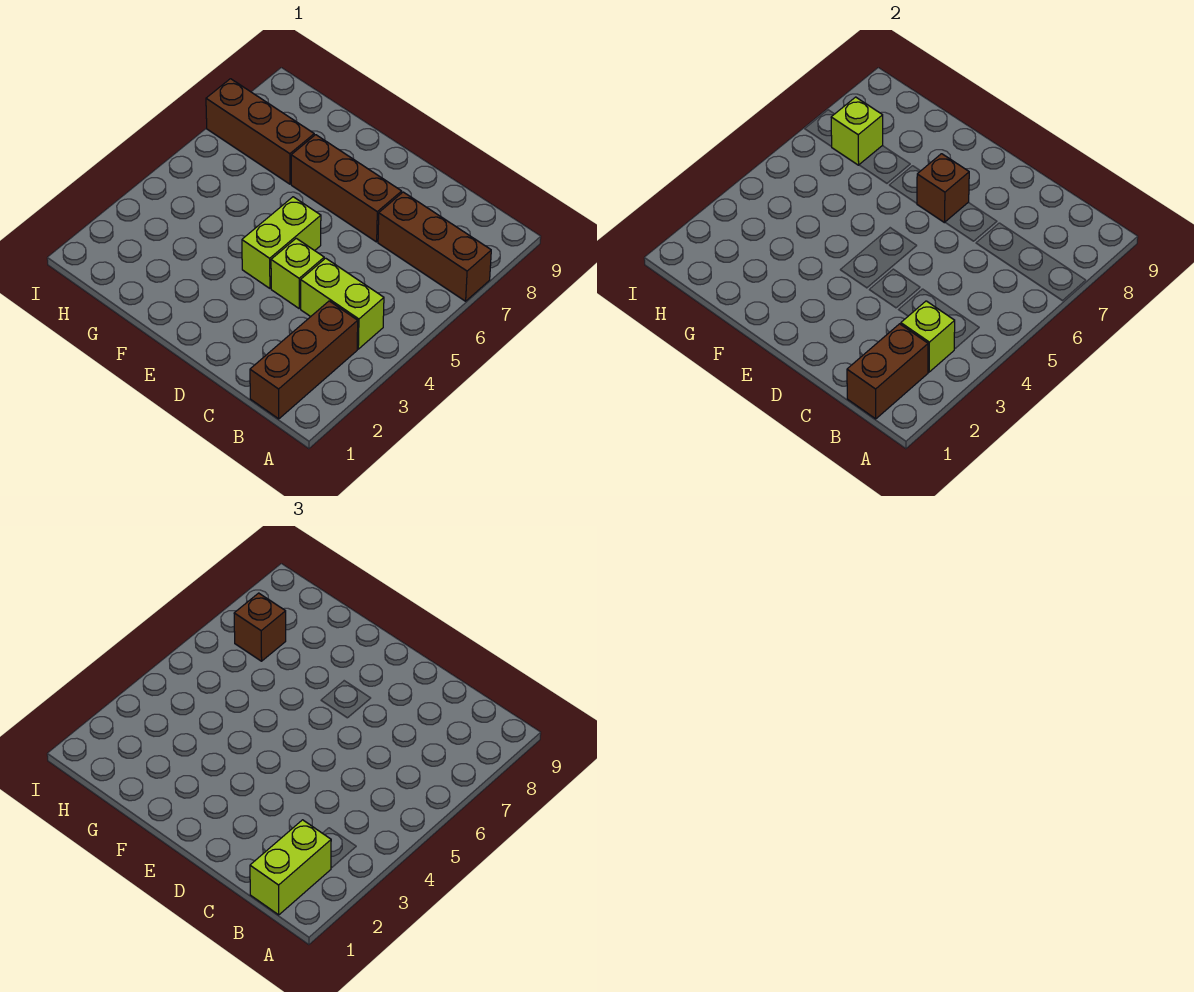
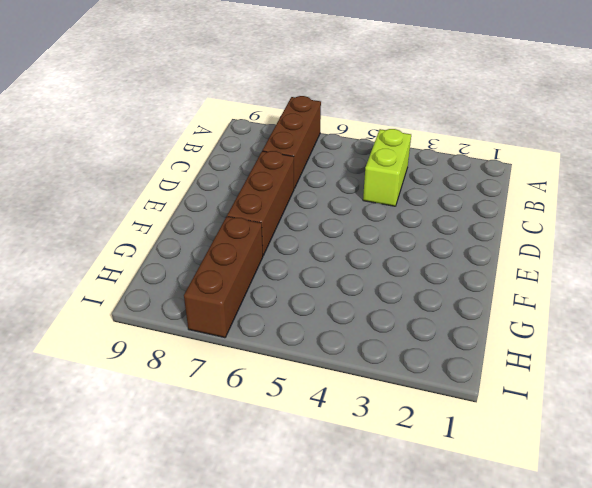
none -> brown 1x3 brick [250,301,358,419]
none -> lime 1x1 brick [271,238,324,308]
none -> lime 1x2 brick [242,197,321,288]

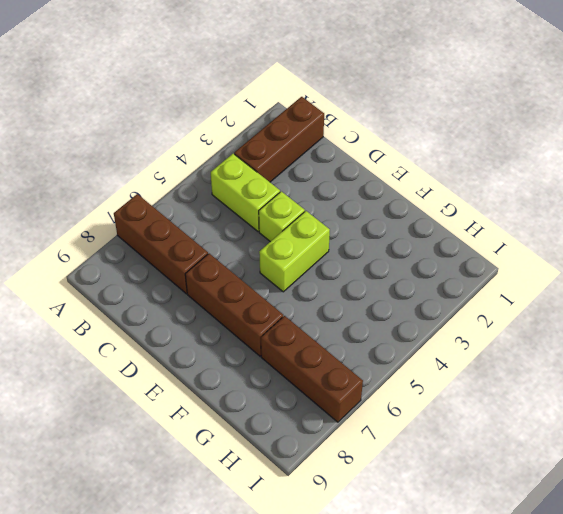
none -> brown 1x2 brick [847,324,928,419]
none -> lime 1x1 brick [901,301,955,372]
none -> brown 1x1 brick [917,154,969,223]

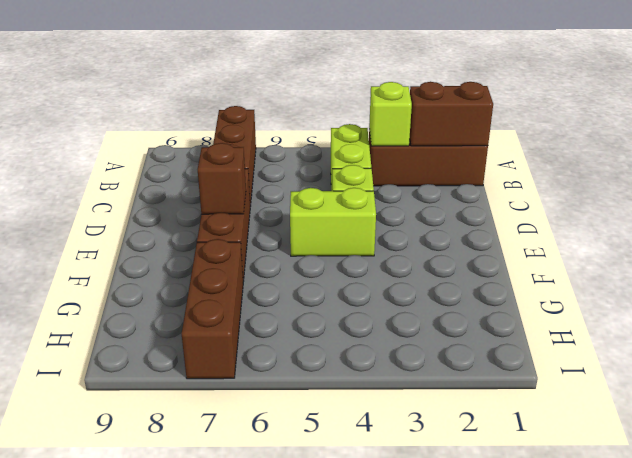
none -> lime 1x1 brick [831,97,883,165]
none -> lime 1x2 brick [250,820,331,915]
none -> brown 1x1 brick [234,593,286,661]

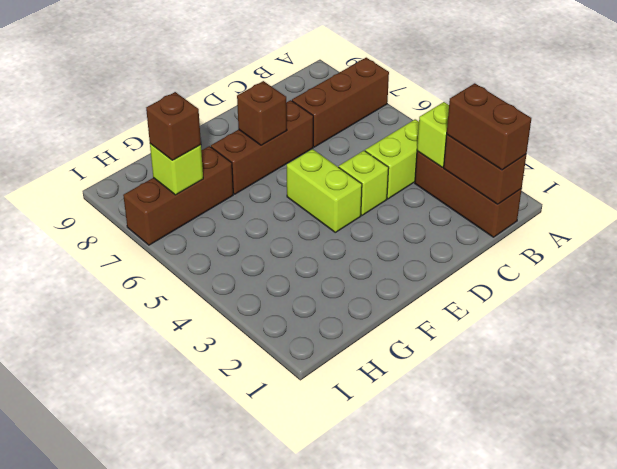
brown 1x2 brick [447,83,531,170] -> lime 1x2 brick [250,820,331,915]

